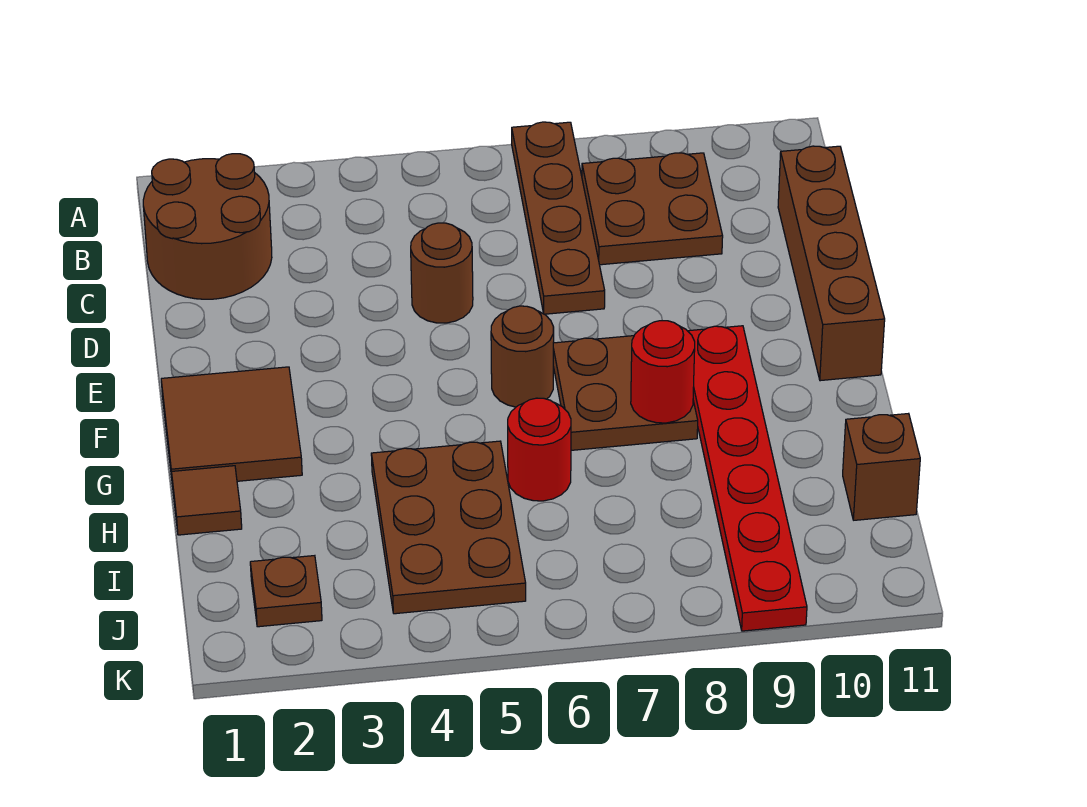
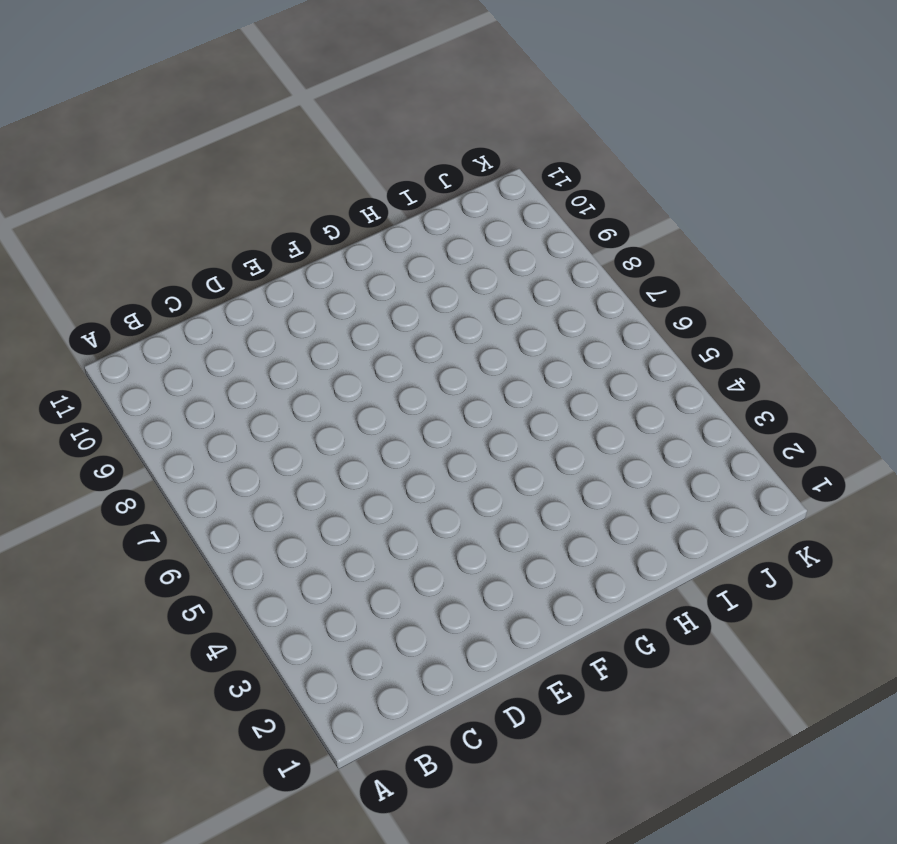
none -> brown 1x4 plate [512,122,605,314]
none -> brown 2x2 round brick [143,154,272,299]
none -> brown 2x2 plate [582,153,723,265]

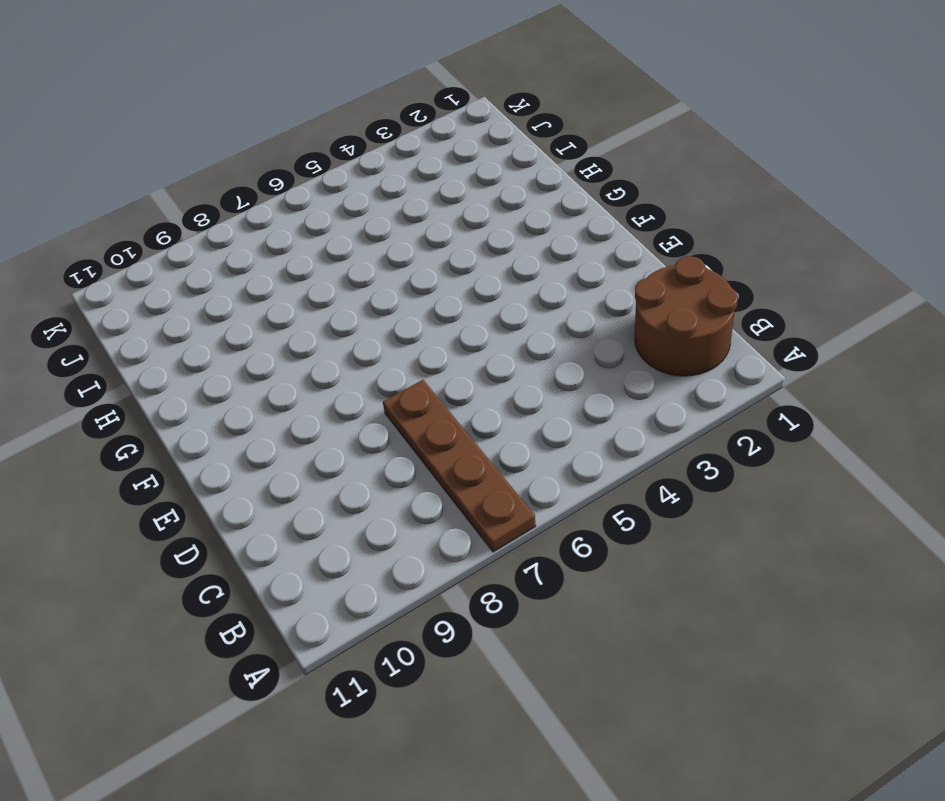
none -> brown 2x2 plate [582,153,723,265]
none -> brown 1x4 brick [778,146,885,381]
none -> brown 1x1 round brick [411,223,473,323]

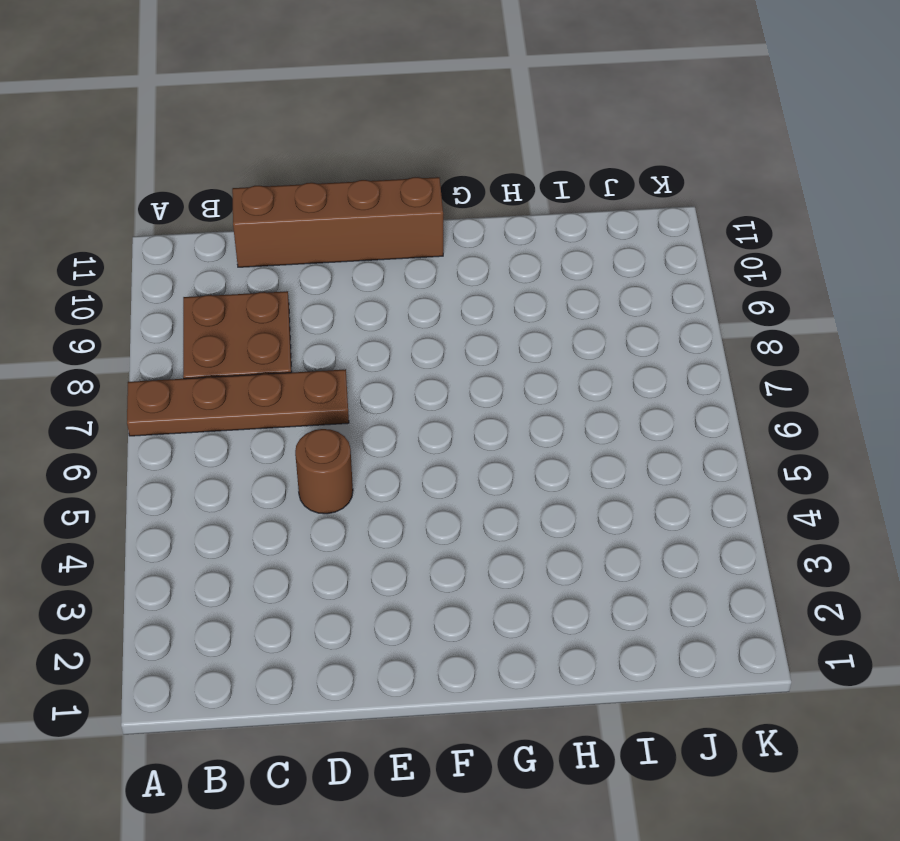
none -> brown 2x2 round brick [143,154,272,299]
none -> brown 2x2 tile [161,367,302,486]
none -> brown 1x1 round brick [491,306,554,407]

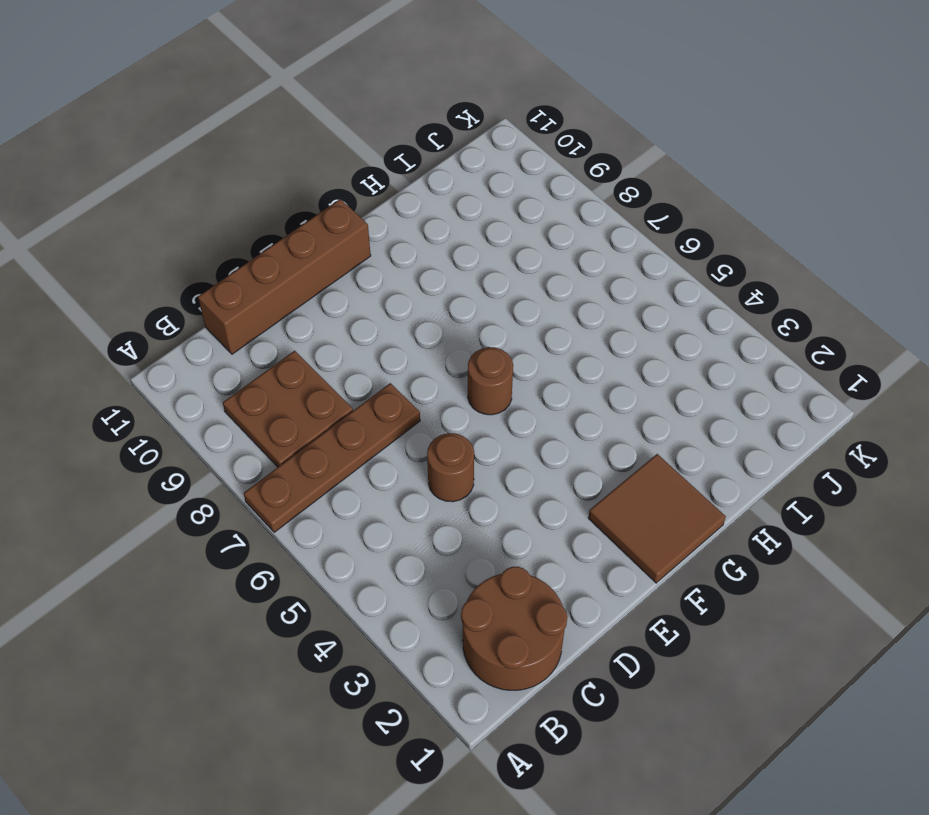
none -> brown 2x2 plate [553,336,698,450]
none -> red 1x6 plate [688,326,807,631]
none -> brown 1x1 tile [172,466,242,535]

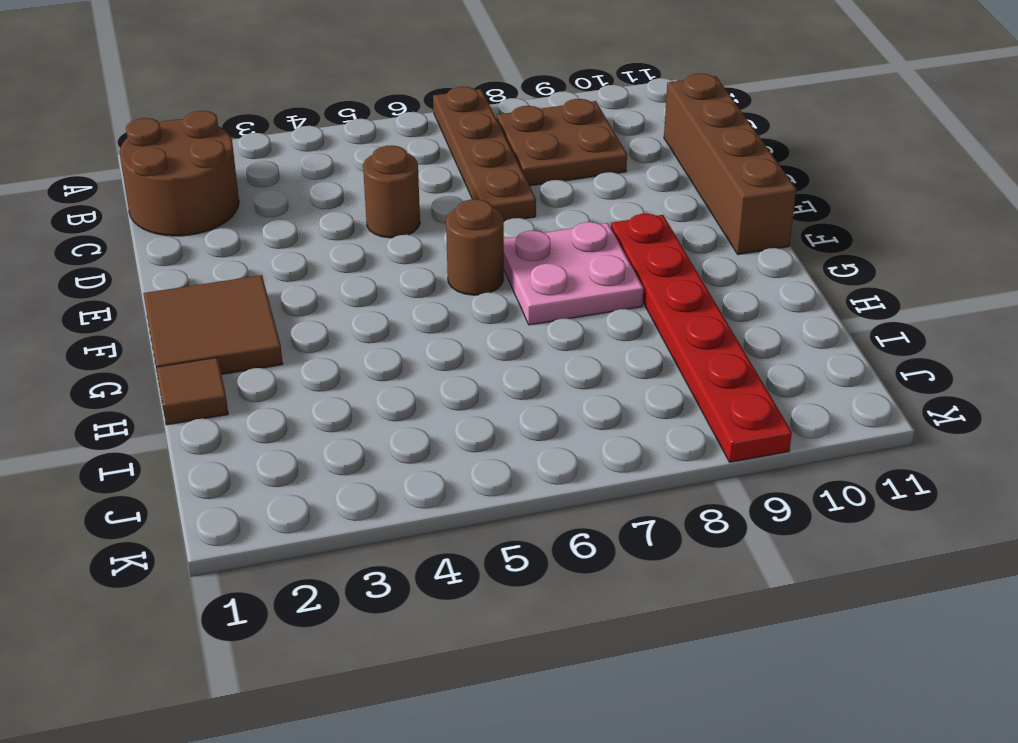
pink 2x2 plate [504,222,643,325] -> brown 2x2 plate [553,336,698,450]
none -> brown 2x3 plate [371,441,526,614]
none -> red 1x1 round brick [508,398,571,501]
none -> brown 1x1 brick [843,413,920,520]

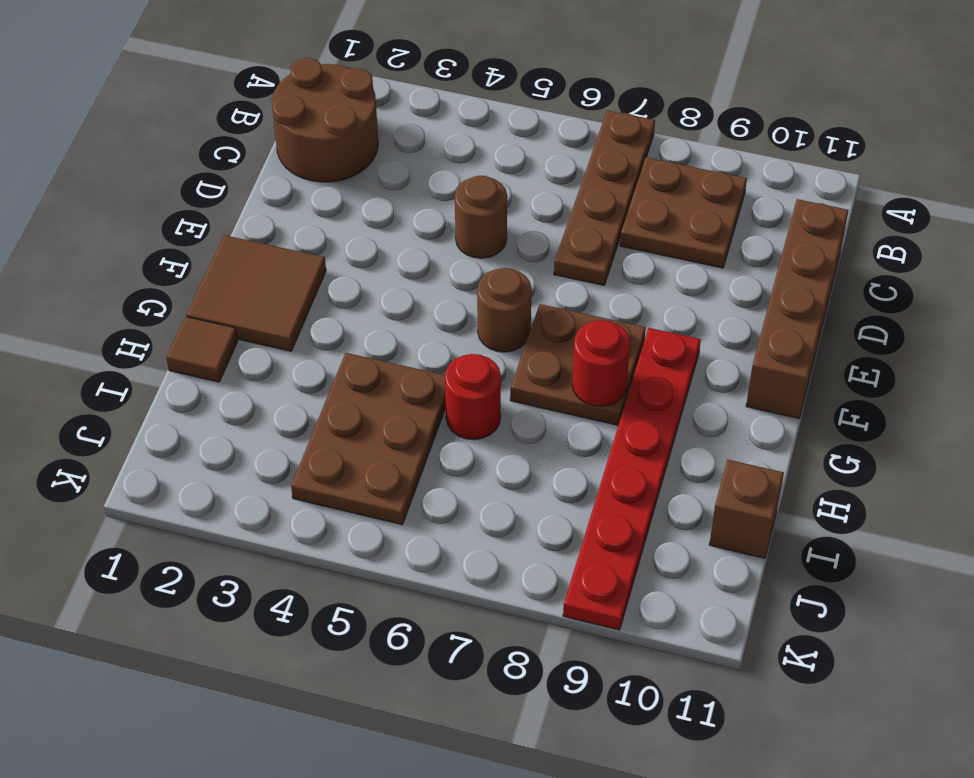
none -> brown 1x1 plate [250,556,322,627]

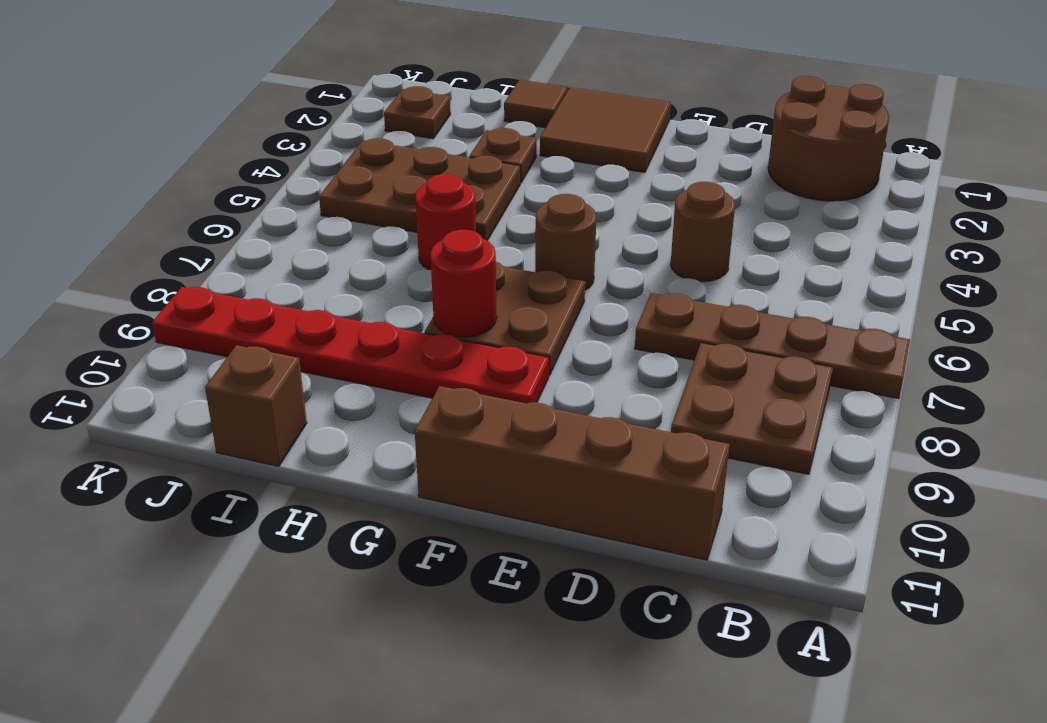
brown 1x1 plate [469,128,537,183] -> none

